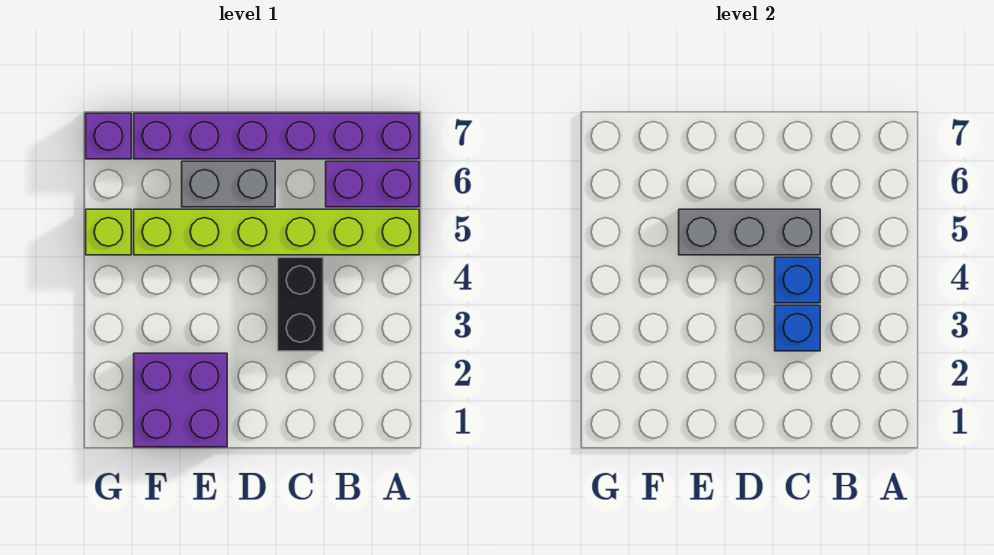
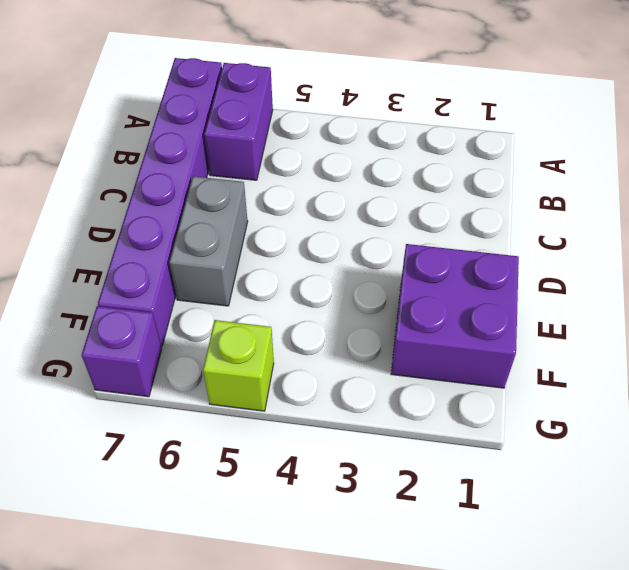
none -> lime 1x6 brick [134,209,419,255]
none -> black 1x2 brick [278,257,323,351]

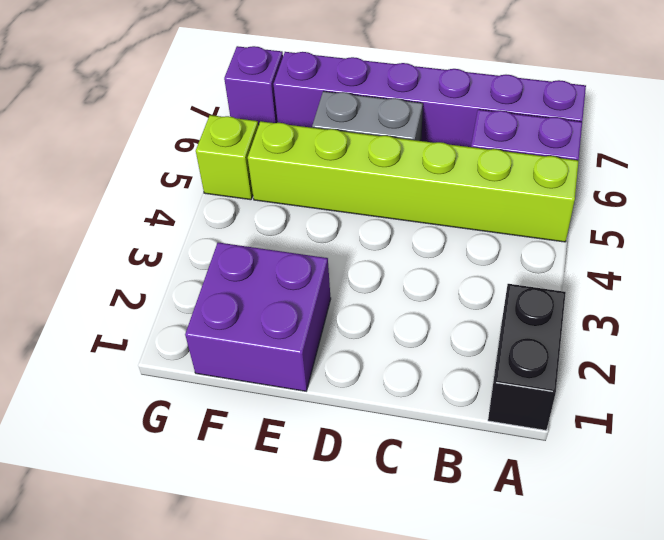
black 1x2 brick [488,284,566,430] -> black 1x2 brick moved to [278,257,323,351]
none -> blue 1x1 brick [775,305,820,351]
none -> blue 1x1 brick [775,257,820,303]

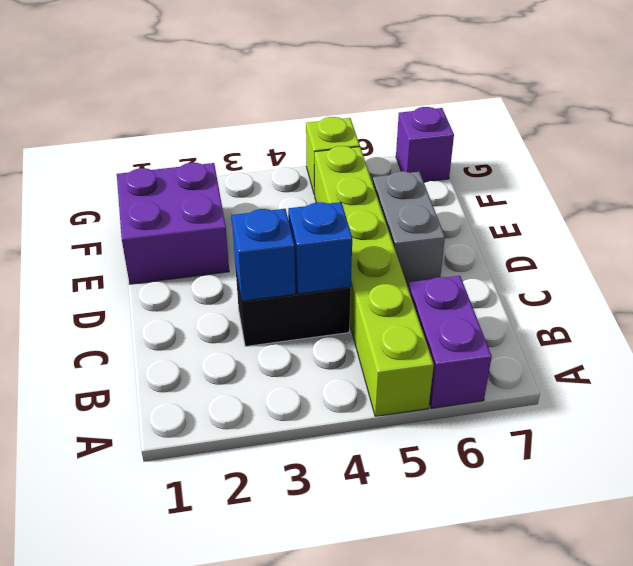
none -> purple 1x6 brick [134,113,419,159]
none -> grey 1x3 brick [679,209,820,255]

